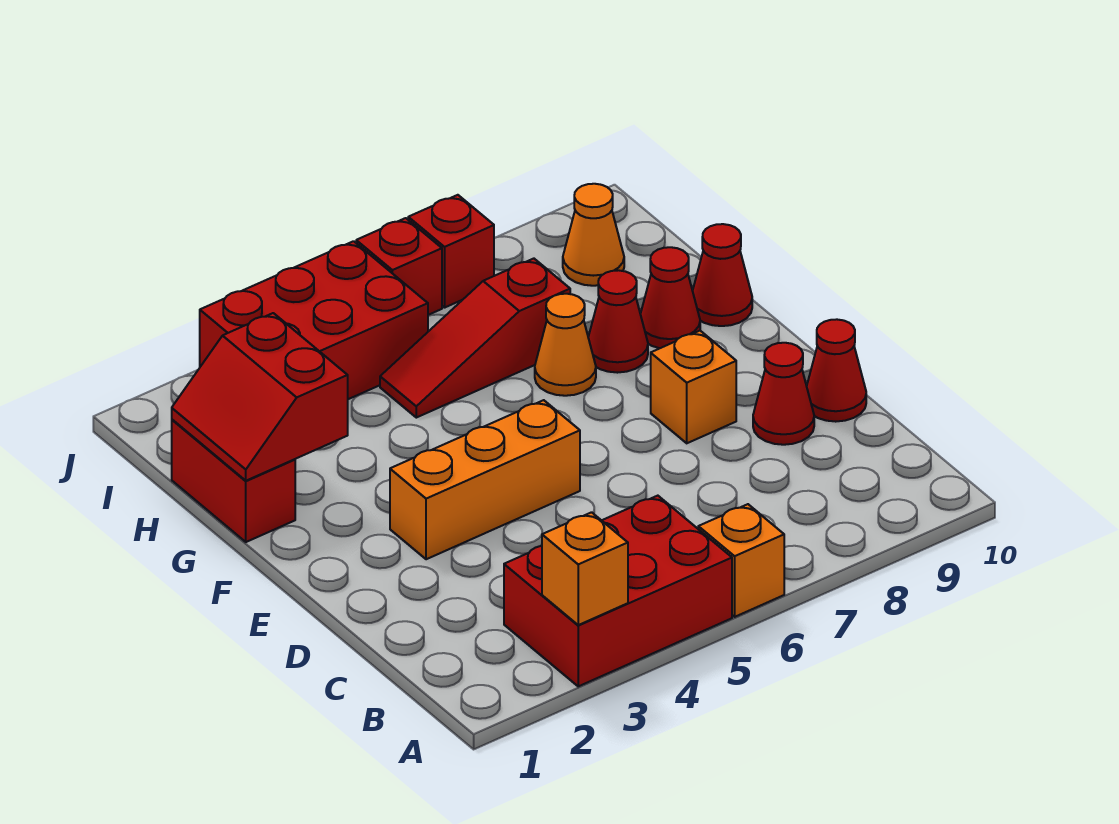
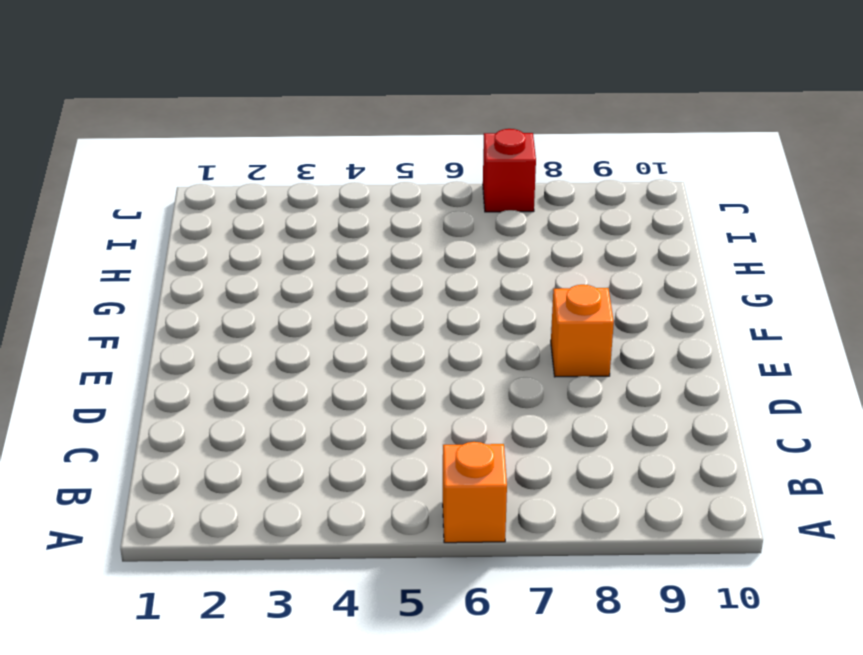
none -> red 2x3 brick [504,496,732,686]
none -> red 1x1 cone [753,343,814,445]
none -> red 1x1 cone [807,319,866,422]

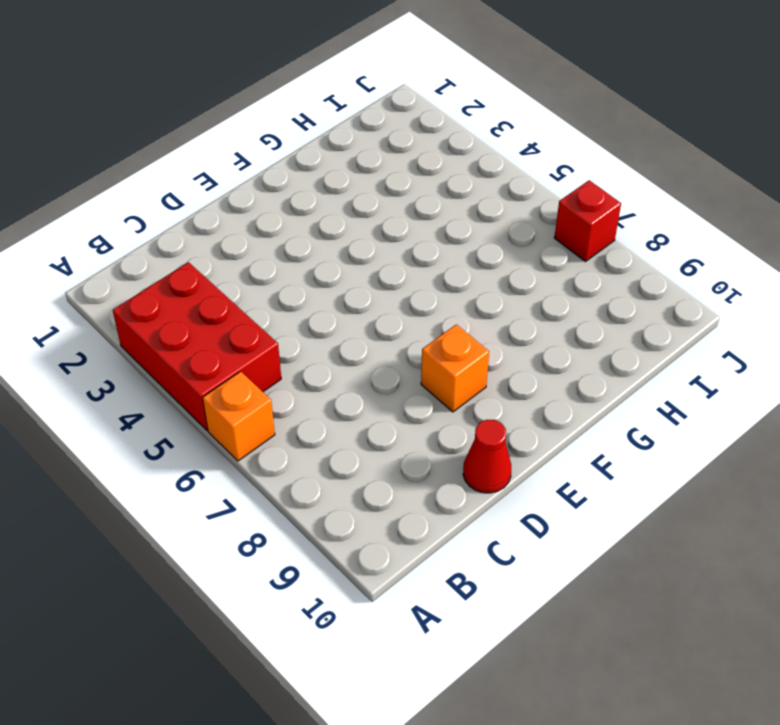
none -> red 1x1 cone [753,343,814,445]
none -> orange 1x3 brick [390,400,580,559]
none -> red 1x2 brick [172,420,295,542]

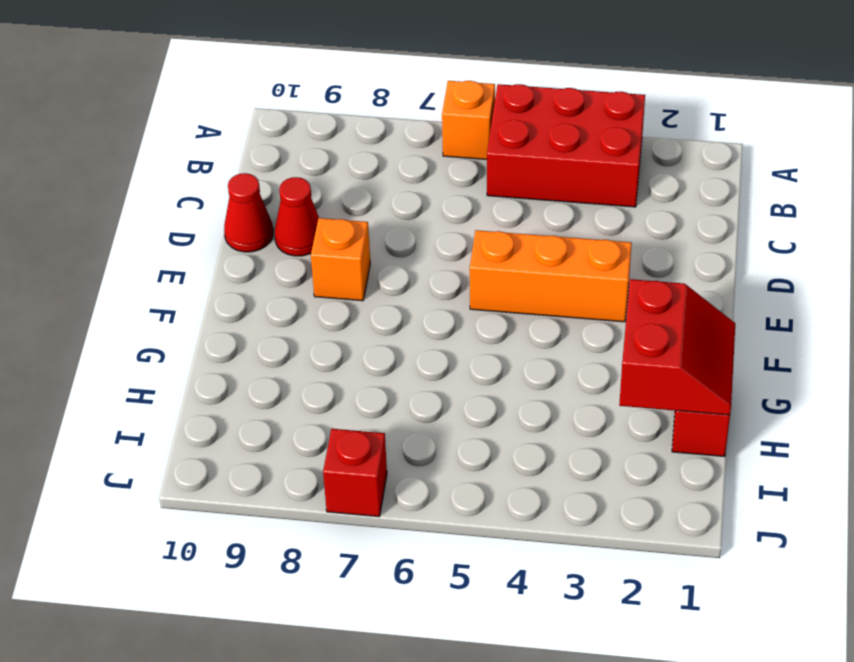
none -> orange 1x1 cone [535,294,596,396]
none -> red 1x1 cone [588,270,648,373]
none -> red 1x1 cone [640,247,700,348]

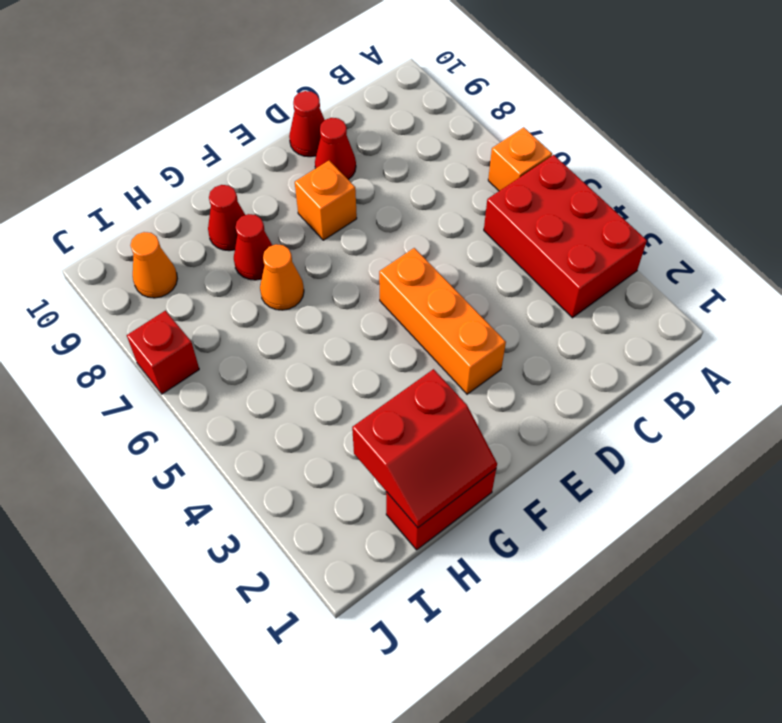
none -> red 1x1 cone [693,224,752,326]
none -> red 1x3 slope [380,259,570,418]
none -> red 2x3 brick [200,241,428,399]

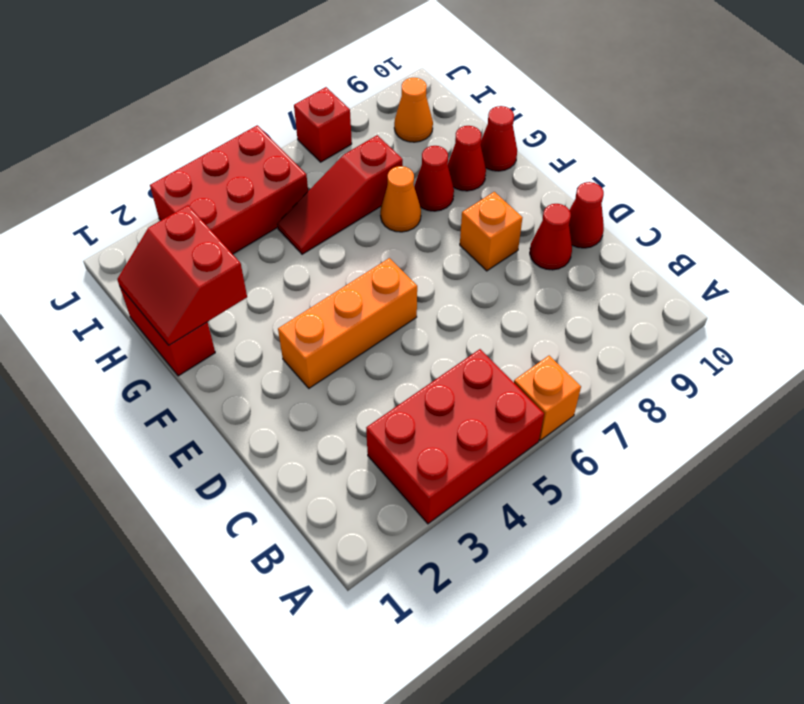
none -> red 1x1 brick [356,218,442,315]
none -> orange 1x1 brick [542,512,628,625]

